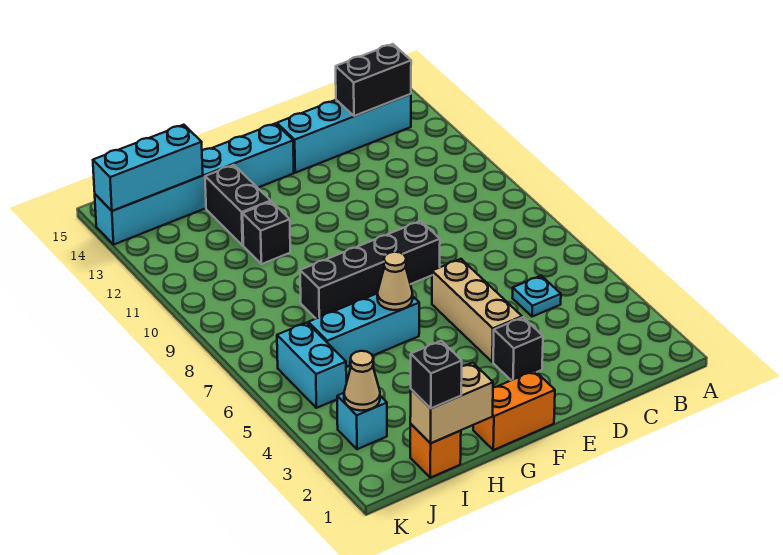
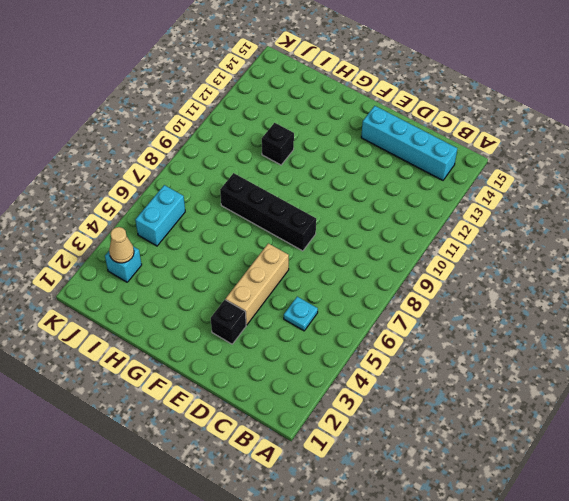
none -> orange 1x2 brick [473,371,555,450]
none -> cyan 1x6 brick [95,123,294,244]
none -> cyan 1x3 brick [308,294,419,367]

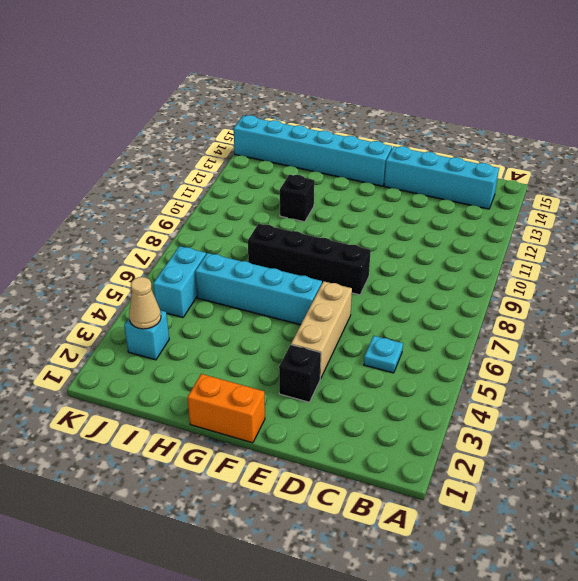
cyan 1x4 brick [195,253,322,325] -> cyan 1x3 brick [308,294,419,367]
none -> black 1x2 brick [205,165,271,245]
none -> orange 1x1 brick [410,424,461,478]
none -> black 1x2 brick [336,44,411,116]

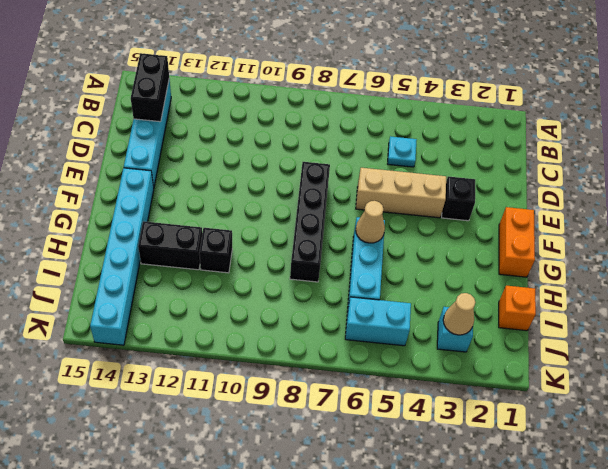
none -> tan 1x2 brick [410,363,493,443]
none -> cyan 1x3 brick [93,125,203,211]
none -> black 1x1 brick [411,341,462,408]

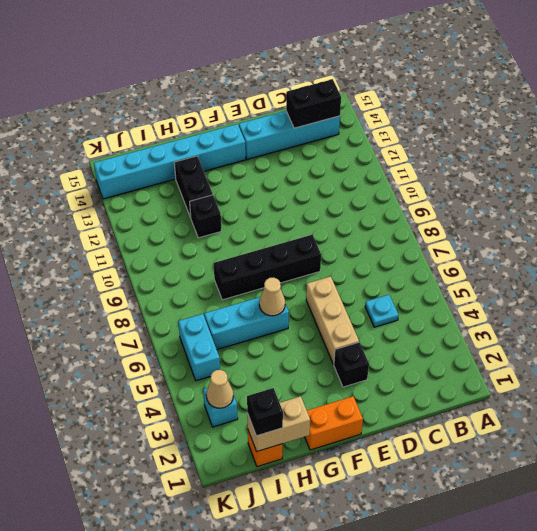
none -> cyan 1x3 brick [93,125,203,211]

